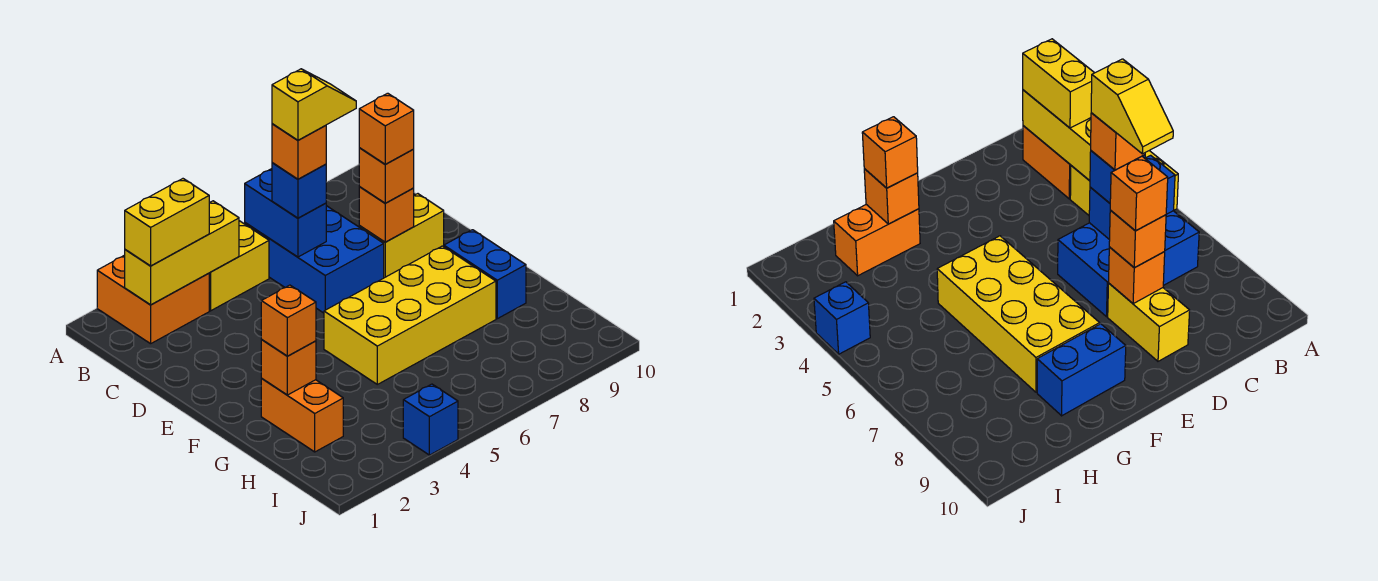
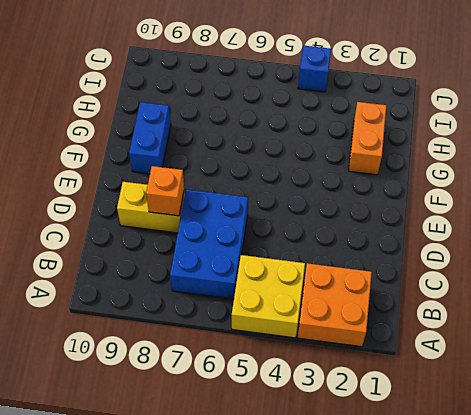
none -> yellow 2x4 brick [324,246,496,384]
none -> yellow 1x3 brick [125,201,239,305]
none -> blue 1x2 brick [245,169,326,257]

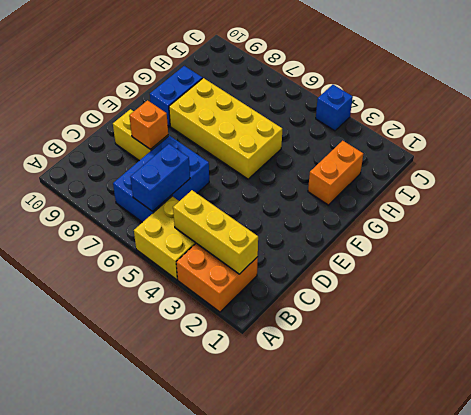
none -> orange 1x1 brick [261,340,316,395]
none -> yellow 1x2 brick [125,179,209,266]
none -> blue 1x1 brick [272,163,326,218]

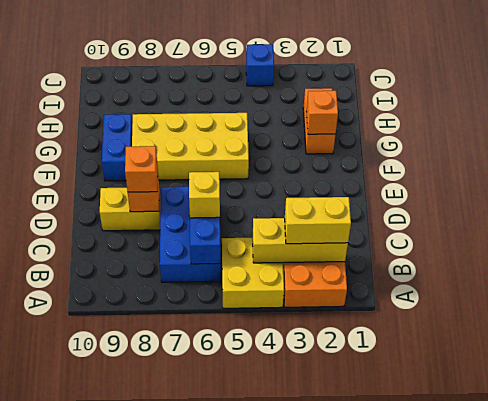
yellow 1x1 brick [189,172,220,218] -> blue 1x1 brick [272,163,326,218]
none -> orange 1x1 brick [261,285,316,356]
none -> orange 1x1 brick [272,124,326,179]
none -> orange 1x1 brick [359,93,414,164]

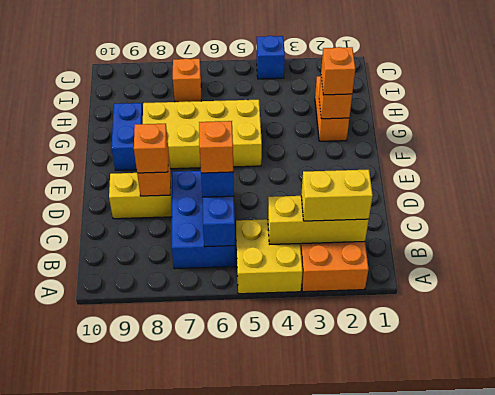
orange 1x1 brick [173,58,201,102] -> orange 1x1 brick moved to [359,93,414,164]
none -> yellow 1x2 slope [272,69,356,140]

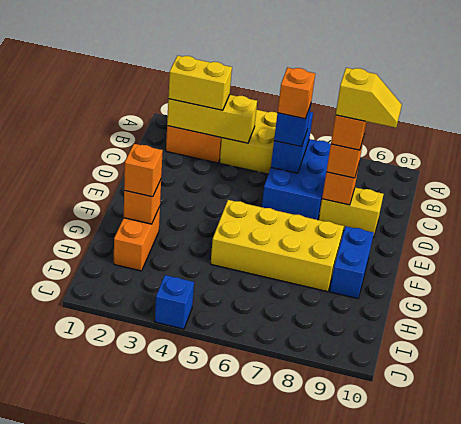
yellow 1x2 slope [336,68,402,128] -> yellow 1x2 slope moved to [272,69,356,140]

